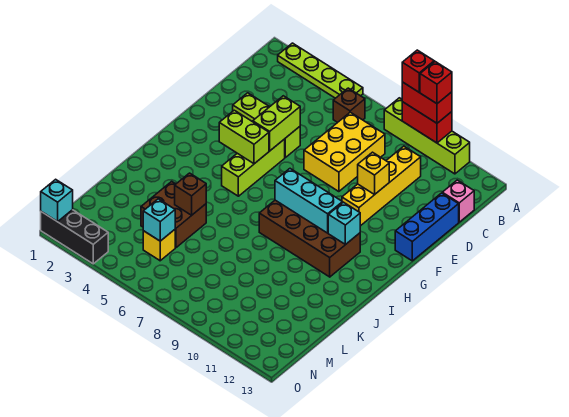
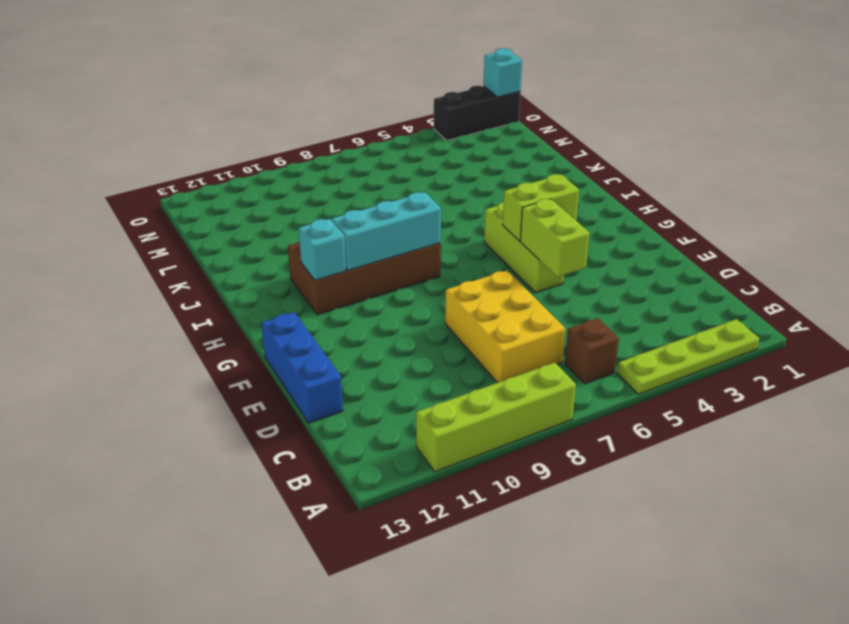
none -> yellow 1x4 brick [342,146,421,226]
none -> pink 1x1 brick [442,180,474,222]
none -> lime 1x3 brick [233,93,300,157]

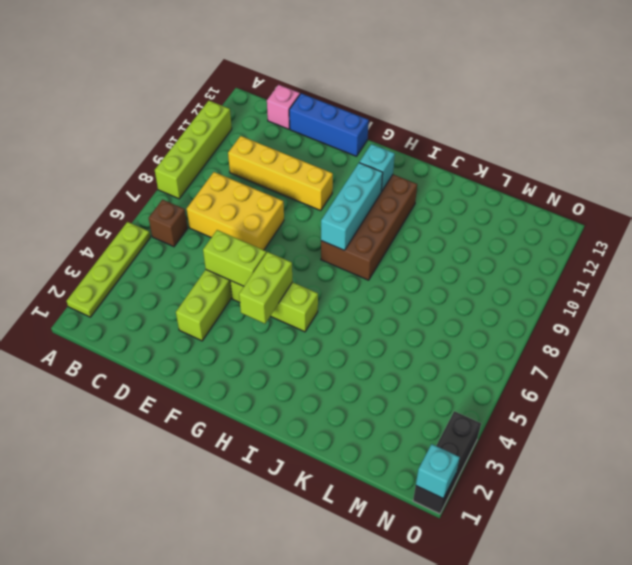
none -> brown 2x2 brick [141,181,206,248]
none -> yellow 1x1 brick [143,230,175,261]
none -> red 1x2 brick [402,102,452,143]

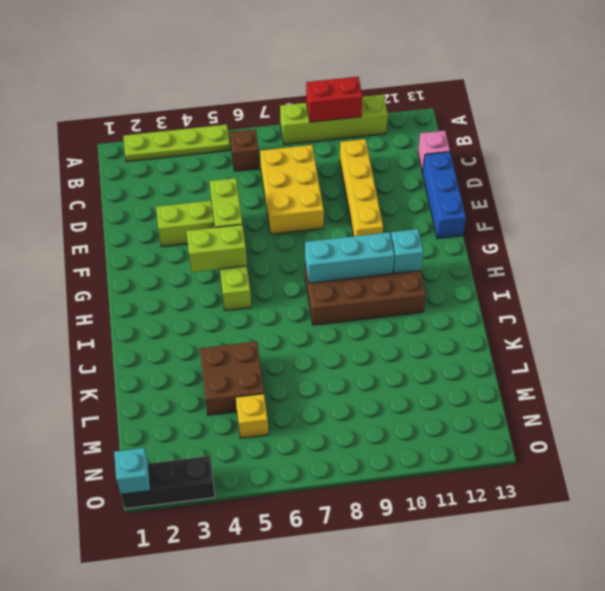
none -> yellow 1x1 brick [358,152,389,194]
none -> brown 1x1 brick [175,173,206,215]
none -> cyan 1x1 brick [143,199,175,241]

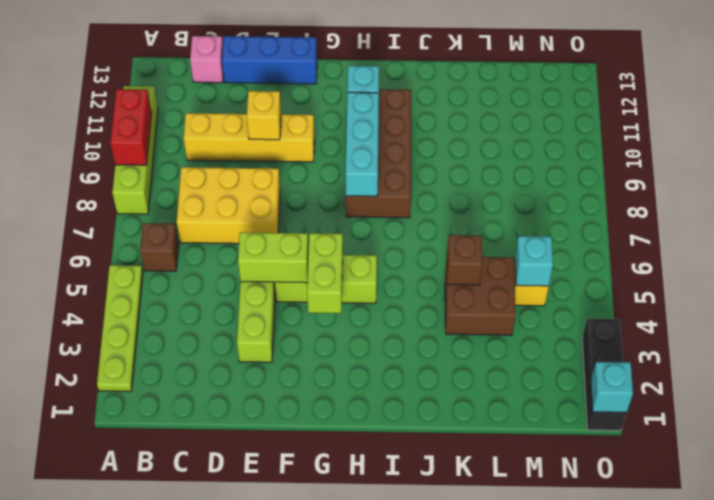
none -> red 1x2 brick [402,82,452,123]
none -> red 1x1 brick [402,50,434,92]
none -> red 1x1 brick [420,62,452,104]

